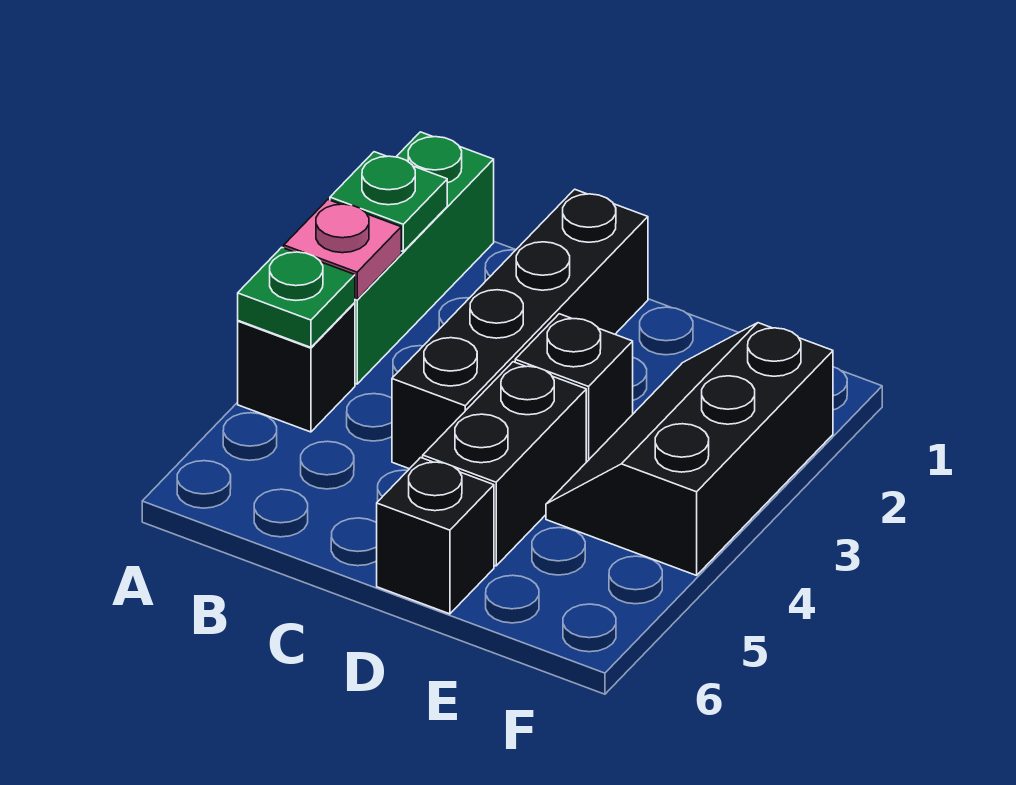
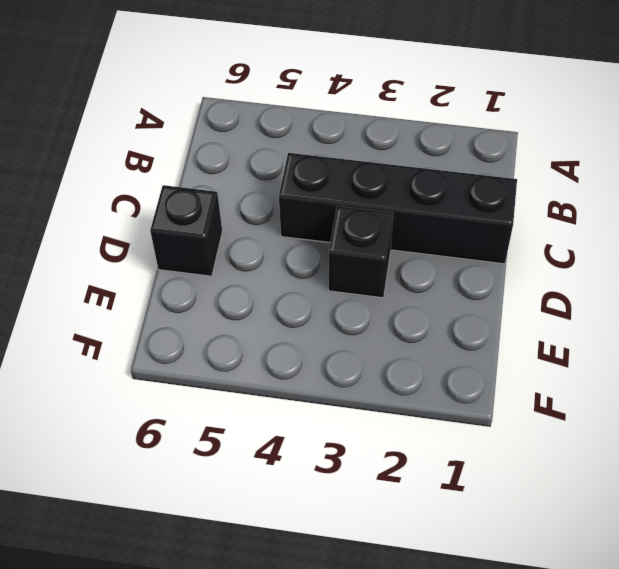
none -> green 1x3 brick [355,132,494,384]
none -> black 1x1 brick [238,303,355,432]

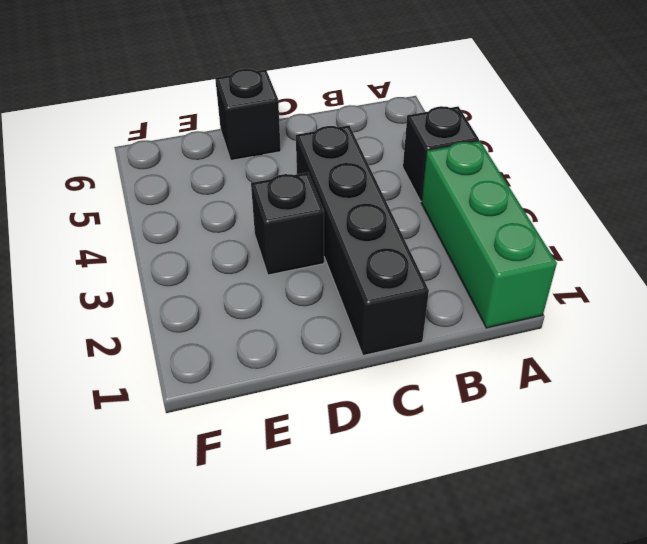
none -> black 1x2 brick [423,362,586,566]
none -> black 2x3 slope [546,323,833,575]

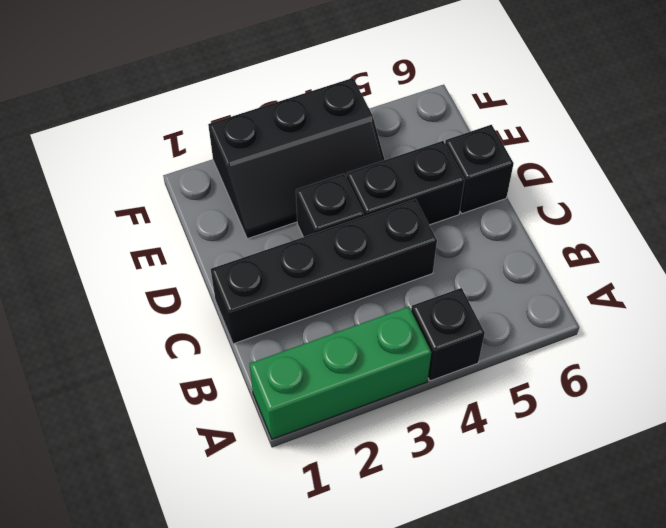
none -> green 1x1 plate [330,152,447,251]
none -> pink 1x1 plate [284,200,401,299]

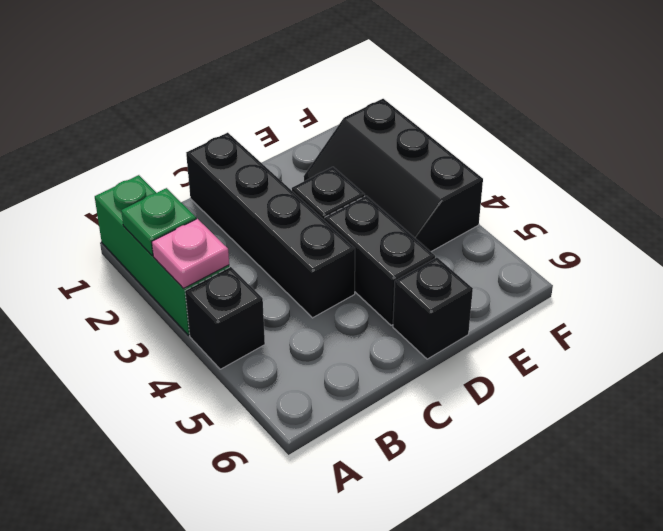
none -> green 1x1 plate [238,247,355,347]

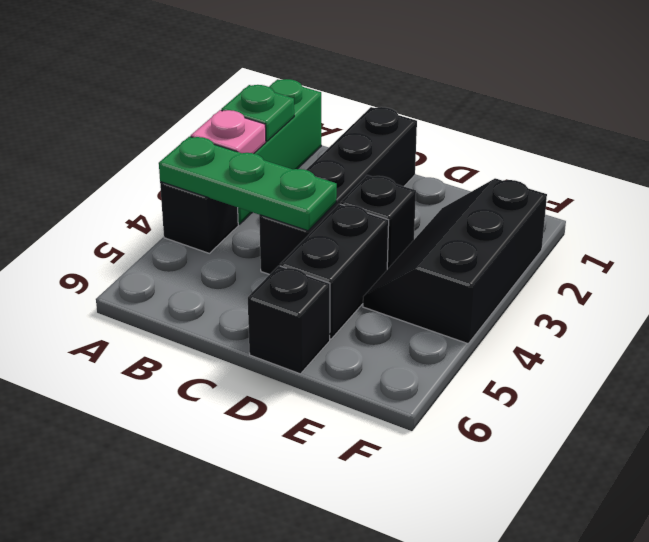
green 1x3 plate [159,137,337,231] -> green 1x1 plate [238,247,355,347]

